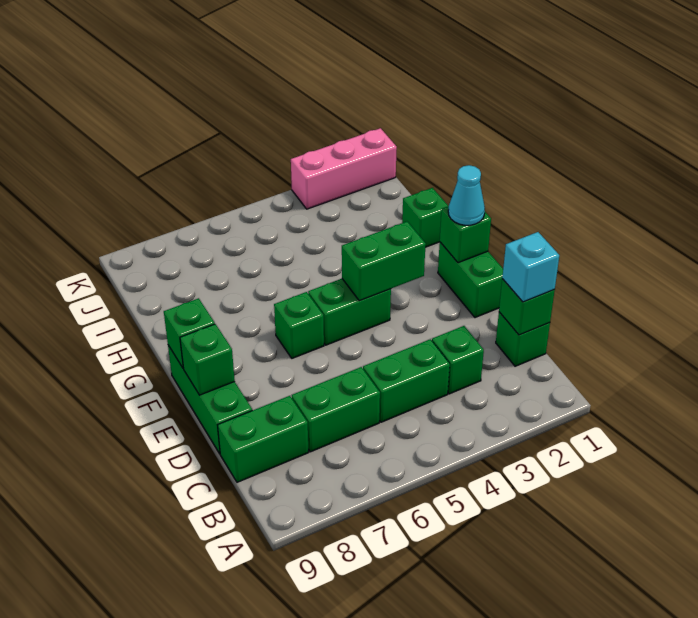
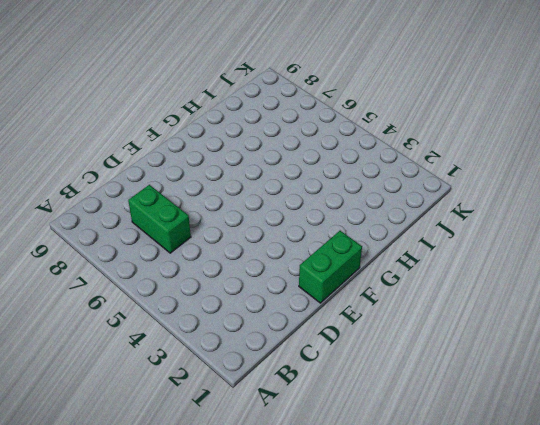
none -> green 1x1 brick [496,312,550,366]
none -> green 1x1 brick [432,326,484,394]
none -> green 1x2 brick [363,339,450,422]

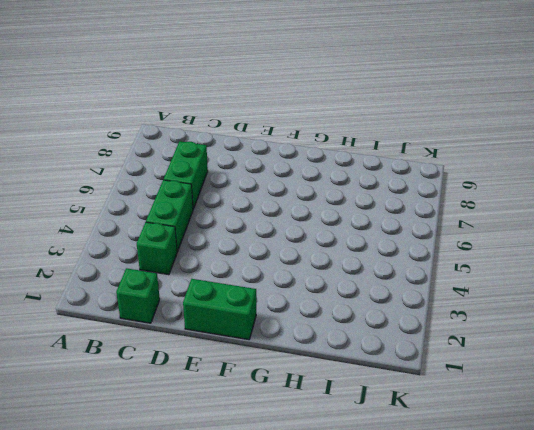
none -> green 1x2 brick [218,396,309,482]
none -> green 1x3 brick [168,345,252,454]
none -> green 1x2 brick [308,279,391,345]

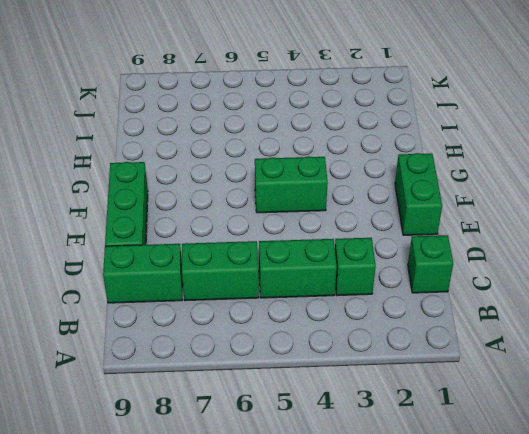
none -> green 1x1 brick [274,292,324,358]
none -> green 1x1 brick [402,188,448,247]
none -> pink 1x3 brick [291,128,397,209]

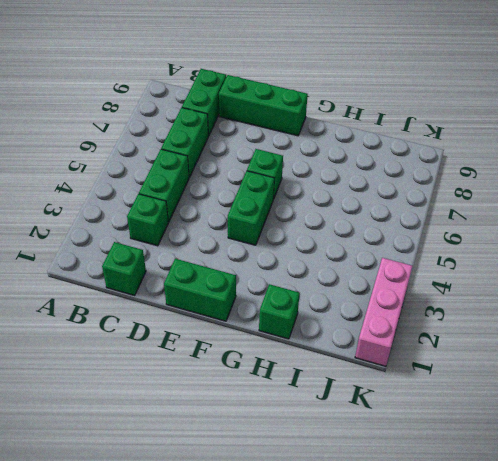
none -> green 1x1 brick [499,279,555,335]
none -> green 1x1 brick [180,324,235,395]
none -> green 1x1 brick [440,206,491,263]

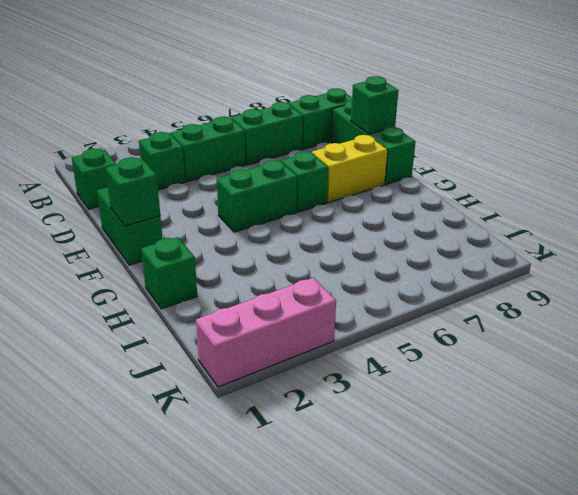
yellow 1x2 brick [312,135,387,203] -> none
none -> green 1x1 brick [499,279,555,335]
none -> green 1x2 brick [342,222,426,301]
none -> green 1x1 brick [164,298,215,368]

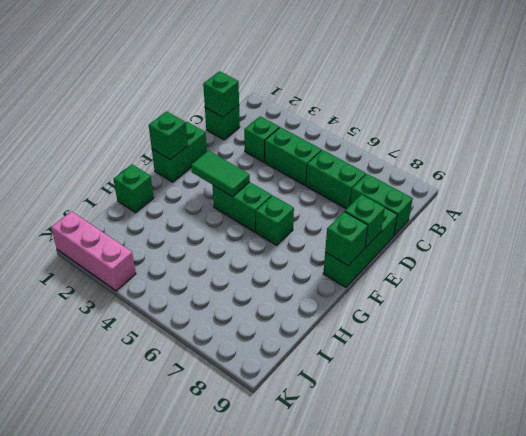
green 1x2 tile [191,151,250,197] -> green 1x2 brick [342,222,426,301]
none -> cyan 1x1 brick [502,232,559,302]
none -> cyan 1x1 cone [448,165,485,225]

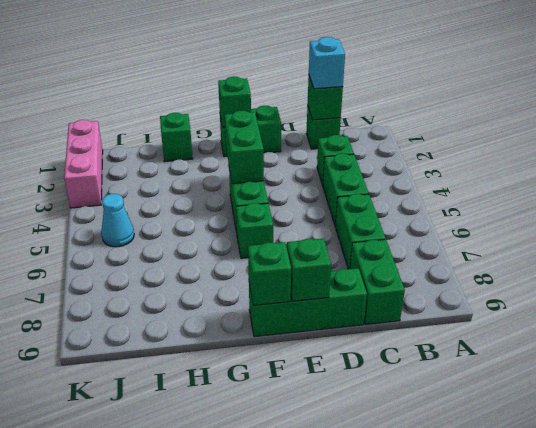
cyan 1x1 cone [101,194,134,247] -> cyan 1x1 cone moved to [448,165,485,225]

